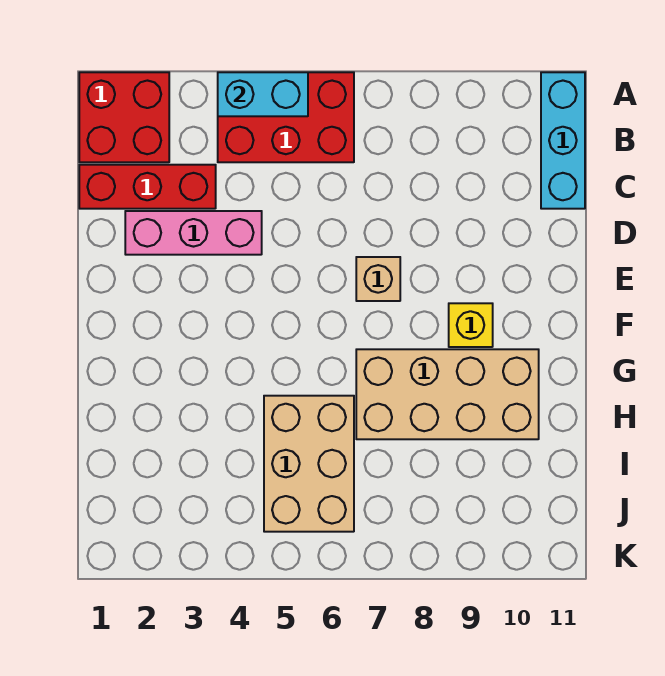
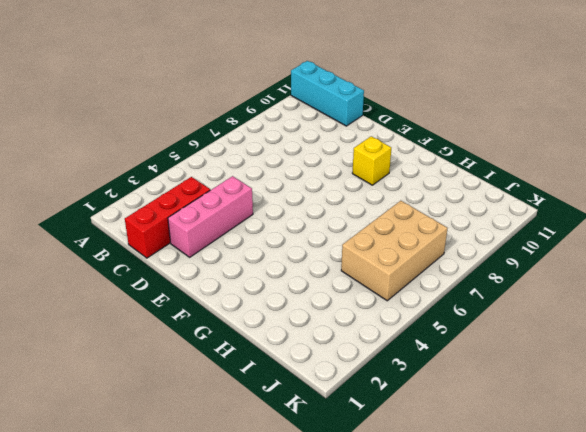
tan 2x3 brick [341,201,448,301] -> tan 2x3 brick turned to [264,396,354,532]
none -> red 2x2 brick [79,72,169,162]
none -> red 2x3 brick [218,72,354,162]

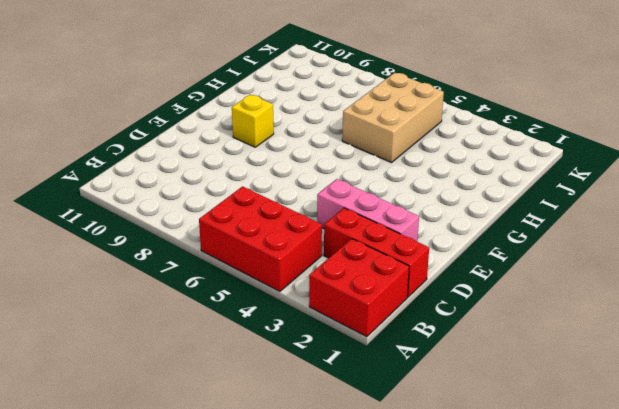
none -> cyan 1x3 brick [541,72,585,209]
none -> tan 1x1 brick [356,257,400,301]

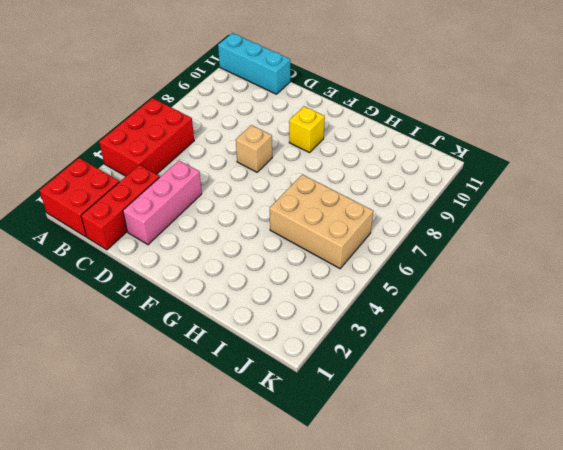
none -> tan 2x4 brick [356,349,539,439]
none -> cyan 1x2 brick [218,72,308,116]

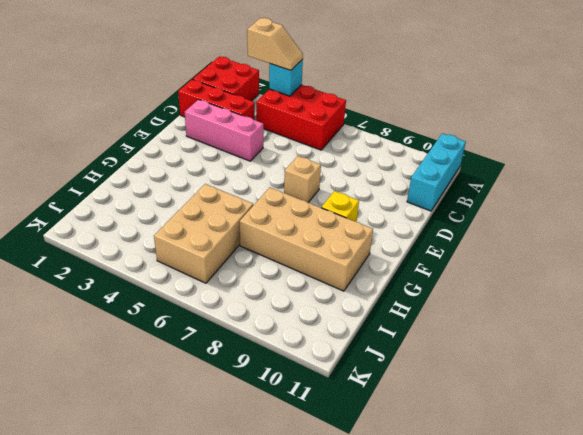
tan 1x2 slope [247,18,303,70] -> none
cyan 1x1 brick [269,60,303,96] -> cyan 1x2 brick [218,72,308,116]

